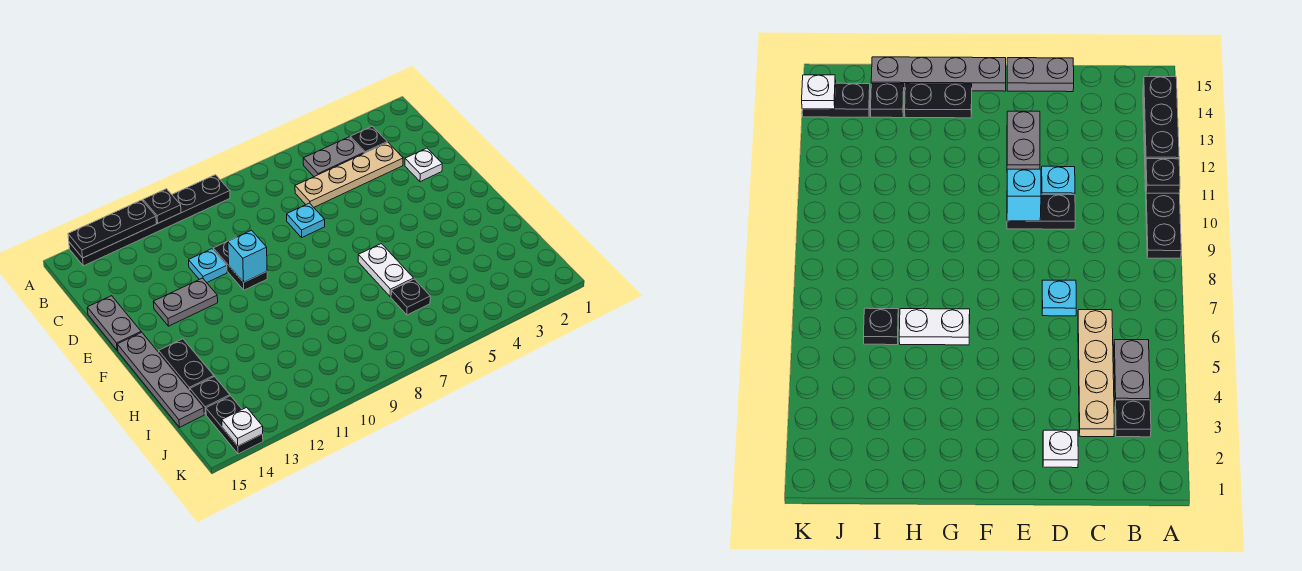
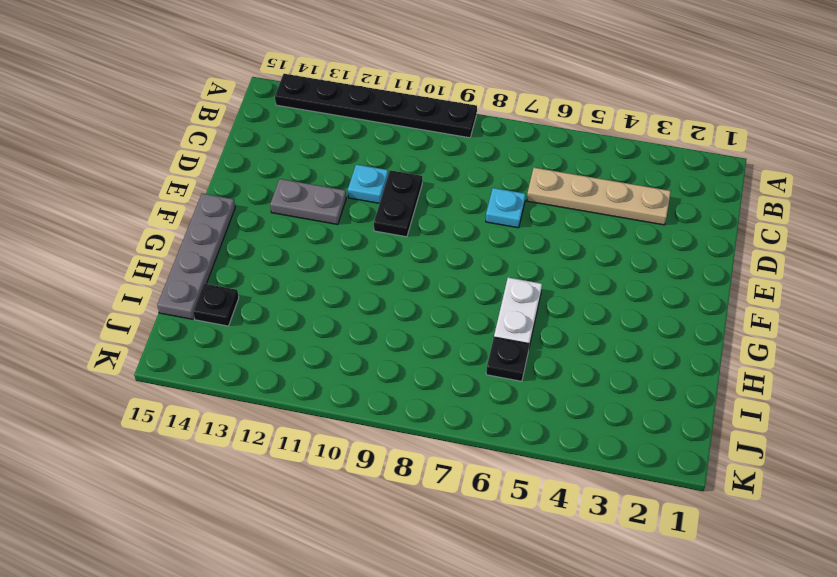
none -> black 1x1 plate [350,126,387,153]
none -> grey 1x2 plate [303,137,364,177]
none -> white 1x1 plate [405,148,442,182]

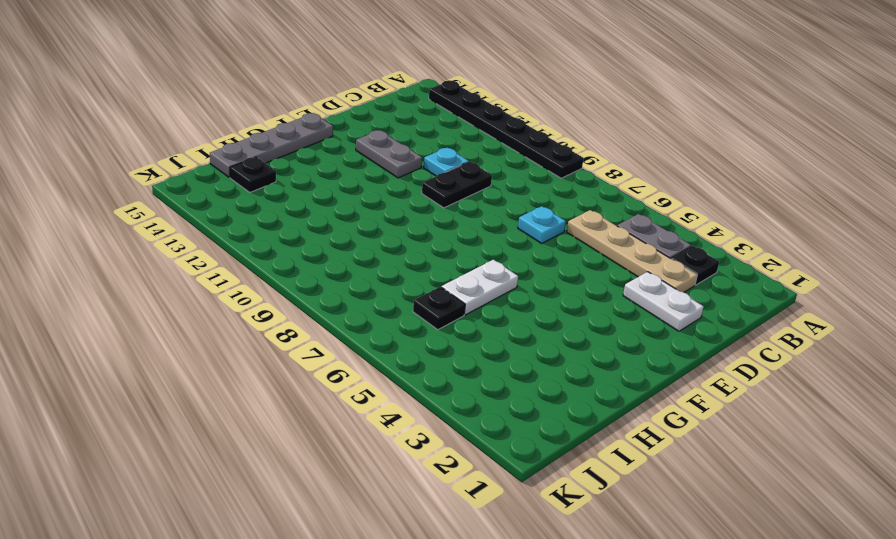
white 1x2 plate [623,272,704,331] -> white 1x1 plate [405,148,442,182]
none -> grey 1x2 plate [87,296,141,351]
none -> black 1x2 plate [159,339,214,390]
none -> black 1x2 plate [206,396,263,454]

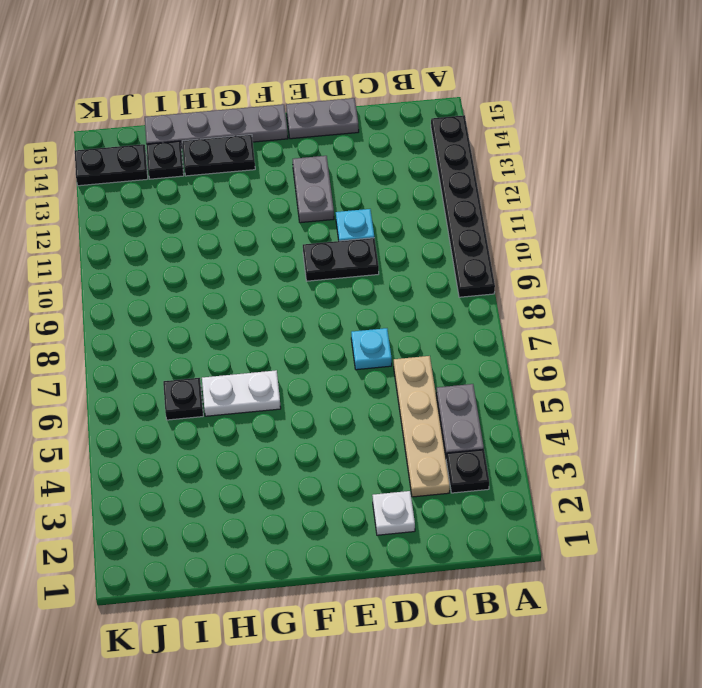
none -> black 1x1 plate [143,189,181,223]
none -> black 1x3 plate [68,200,156,258]
none -> cyan 1x1 brick [228,230,267,282]

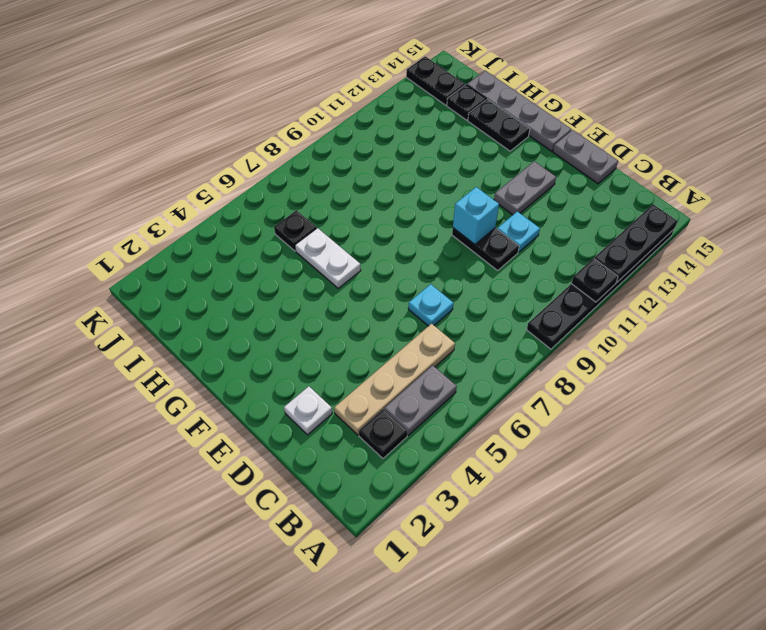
none -> white 1x1 plate [222,407,263,446]

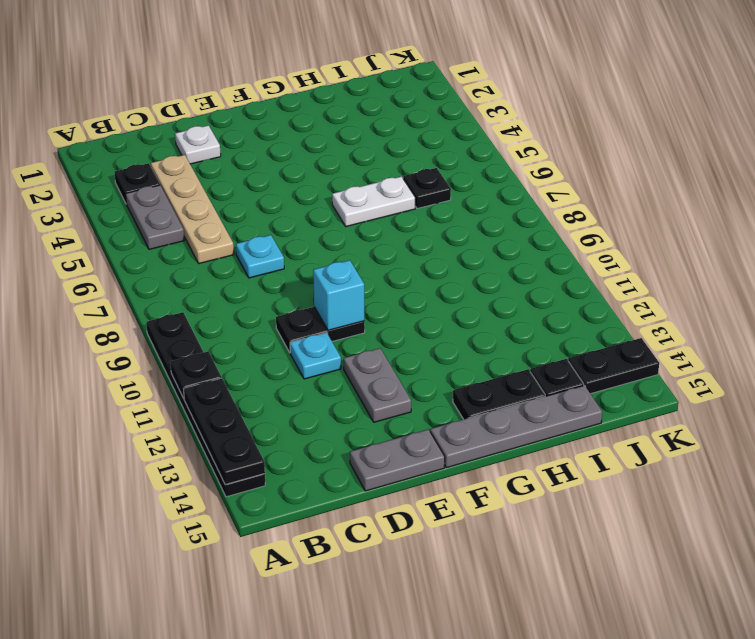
none -> white 1x1 plate [222,407,263,446]

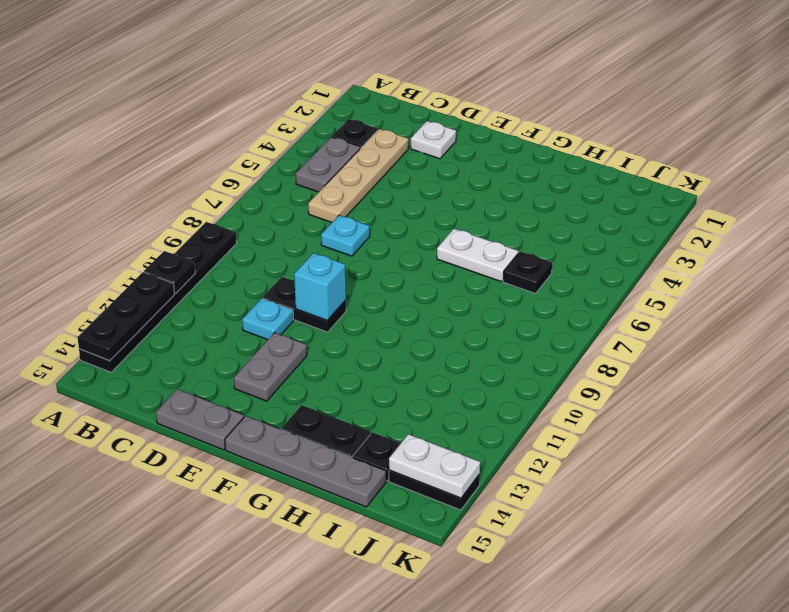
white 1x2 plate [389,434,480,498] -> white 1x1 plate [222,407,263,446]

